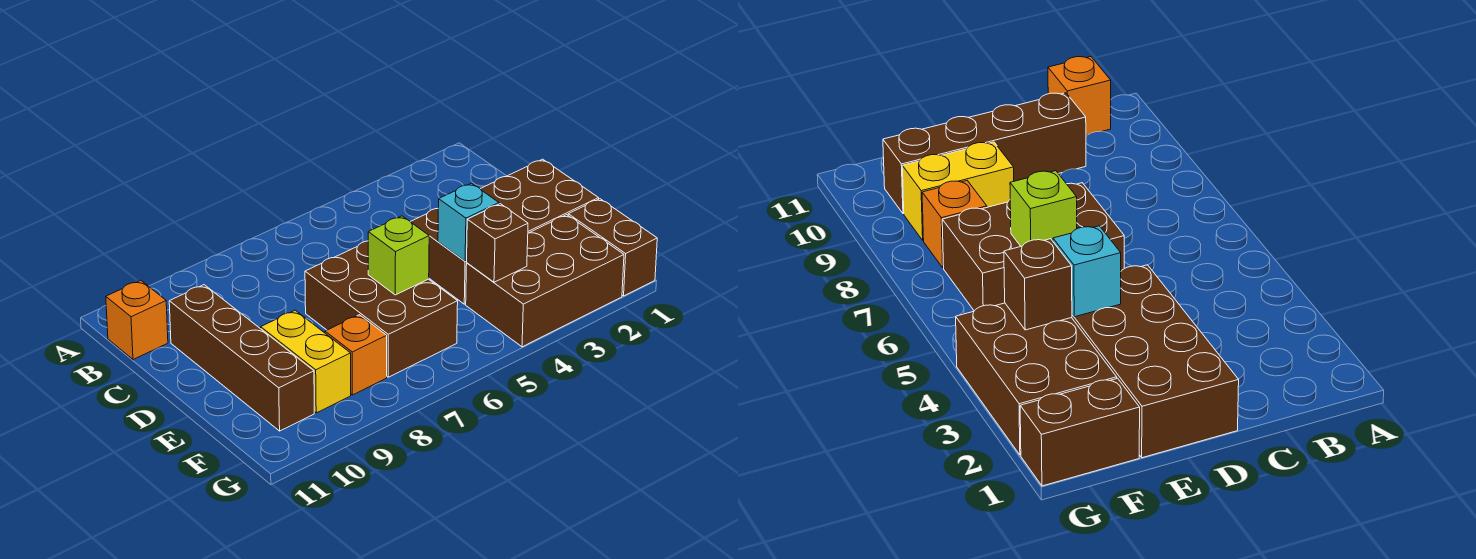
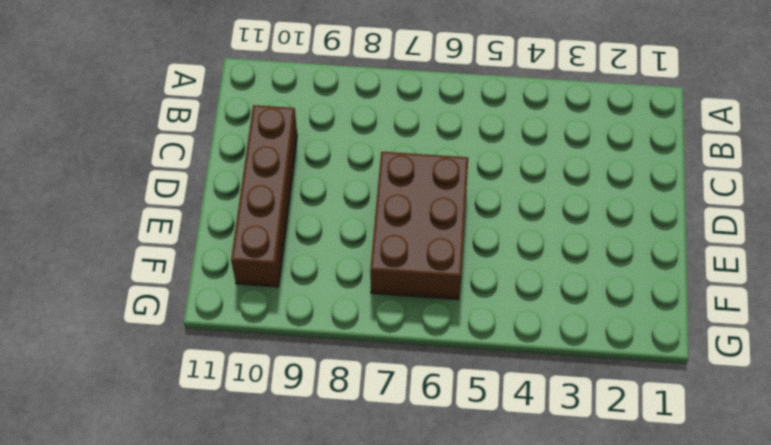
none -> orange 1x1 brick [106,280,168,360]
none -> brown 2x4 brick [411,159,599,304]

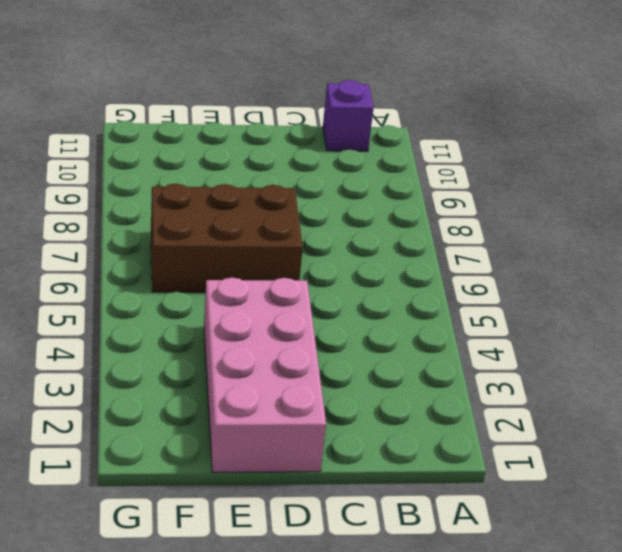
purple 1x1 brick [323,80,373,151] -> orange 1x1 brick [106,280,168,360]
pink 2x4 brick [204,278,326,472] -> brown 2x4 brick [411,159,599,304]
none -> brown 1x4 brick [169,285,314,431]
none -> yellow 1x2 brick [261,310,351,413]

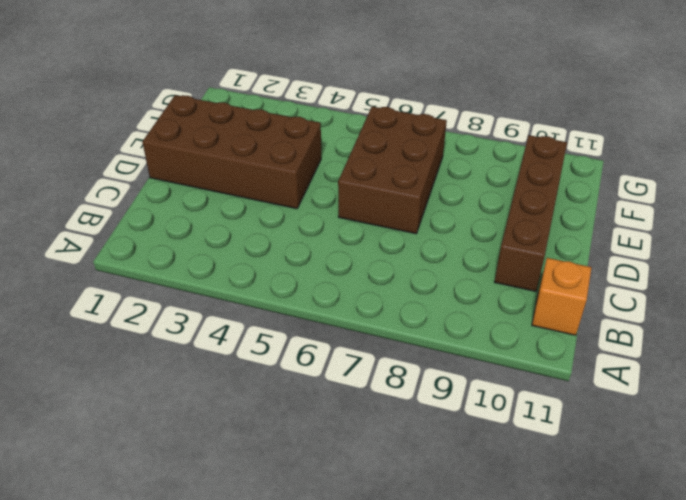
none -> yellow 1x2 brick [261,310,351,413]
none -> brown 1x2 brick [568,199,657,296]

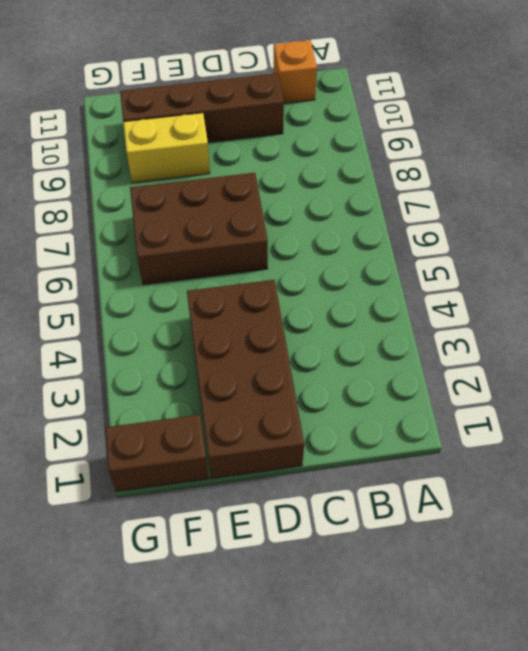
none -> brown 2x3 brick [466,215,624,347]
none -> orange 1x1 brick [325,315,387,395]

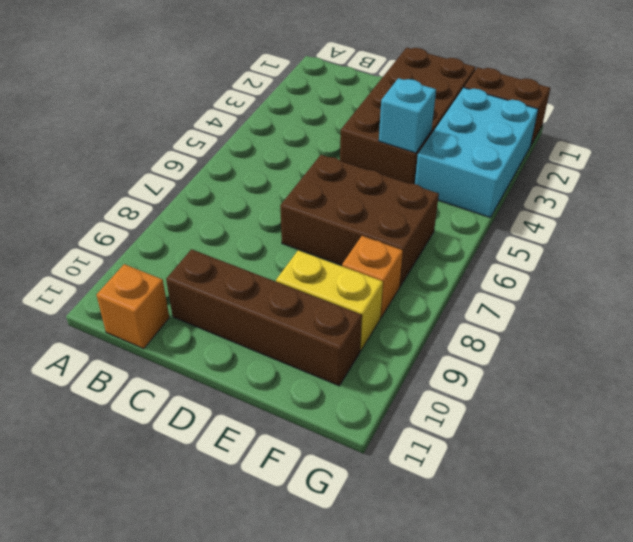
cyan 2x3 brick [415,88,538,217] -> brown 2x3 brick [466,215,624,347]
none -> lime 1x1 brick [368,216,429,295]
none -> brown 1x1 brick [467,204,528,282]

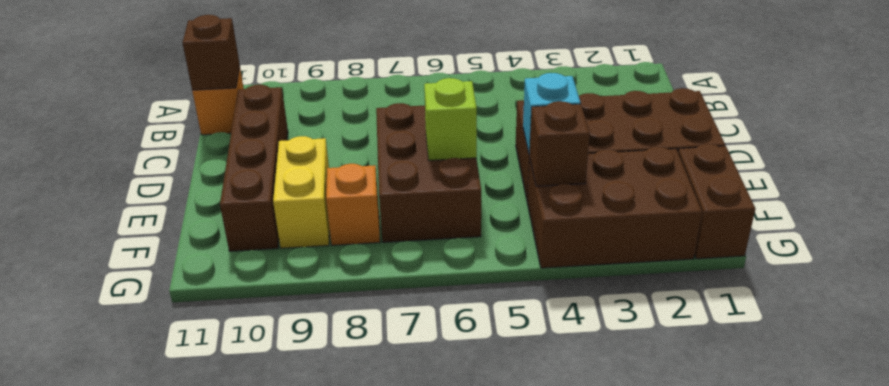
brown 1x1 brick [183,15,240,90] -> none

